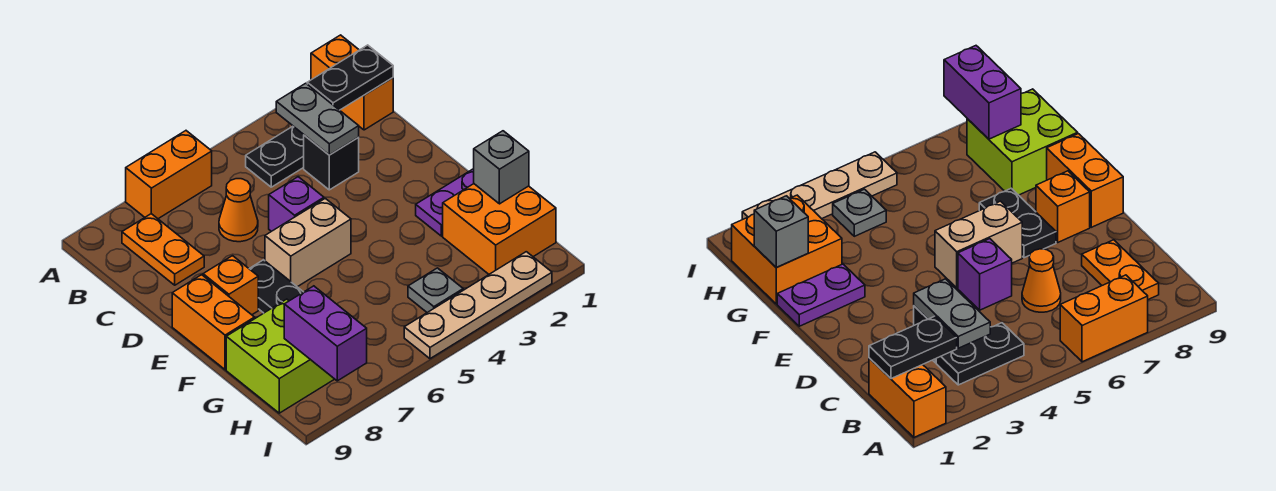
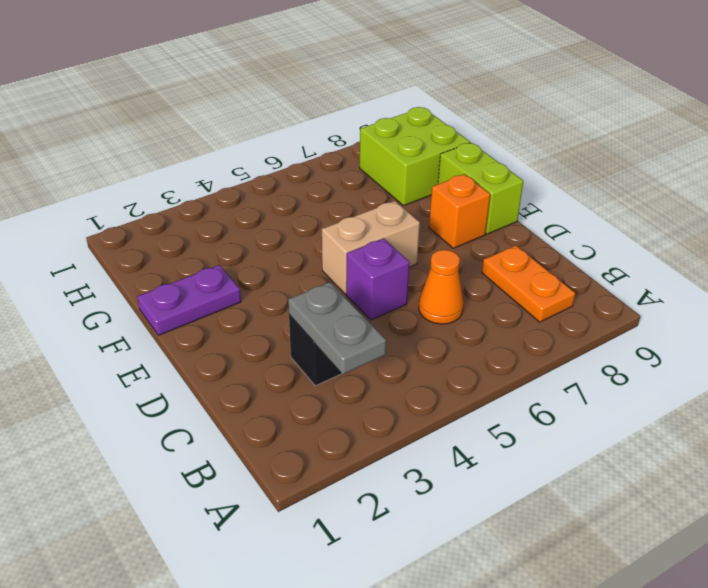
lime 1x2 brick [438,143,524,234] -> orange 1x2 brick [172,275,255,370]
none -> orange 1x2 brick [311,35,393,130]
none -> orange 1x2 brick [126,131,212,219]
none -> black 1x2 plate [246,126,304,187]

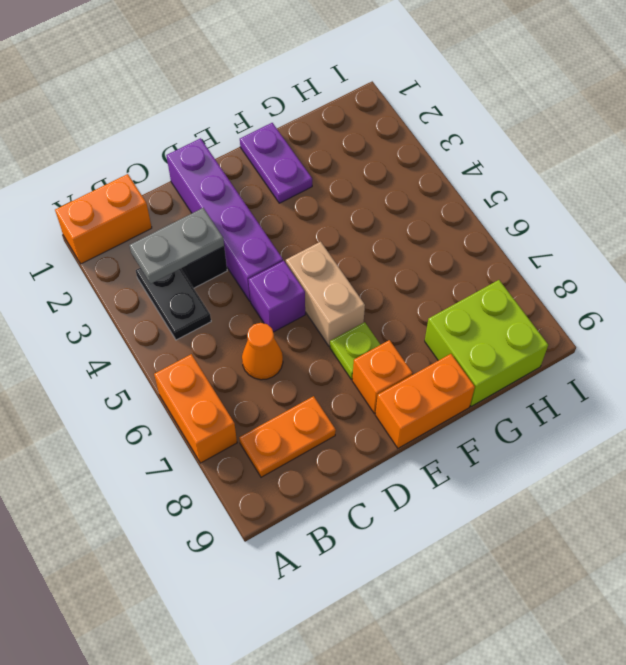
purple 1x4 brick [166,138,283,301] -> none
lime 1x1 plate [330,322,380,379] -> black 1x2 plate [249,260,303,313]
none -> orange 2x2 brick [443,184,556,274]
none -> grey 1x1 plate [408,268,463,312]
none -> tan 1x4 plate [404,252,552,359]

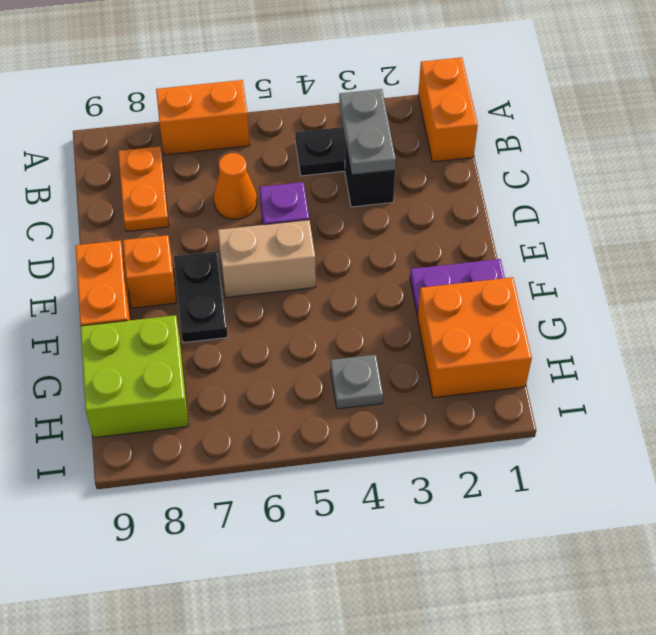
none -> tan 1x4 plate [404,252,552,359]
none -> black 1x2 plate [307,45,393,110]
none -> grey 1x1 brick [474,131,529,204]

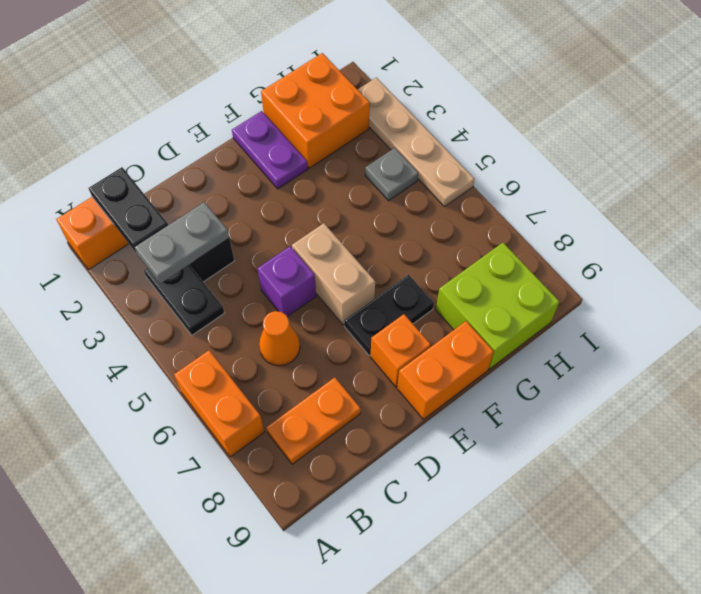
none -> grey 1x1 brick [474,131,529,204]
none -> purple 1x2 brick [284,286,367,381]

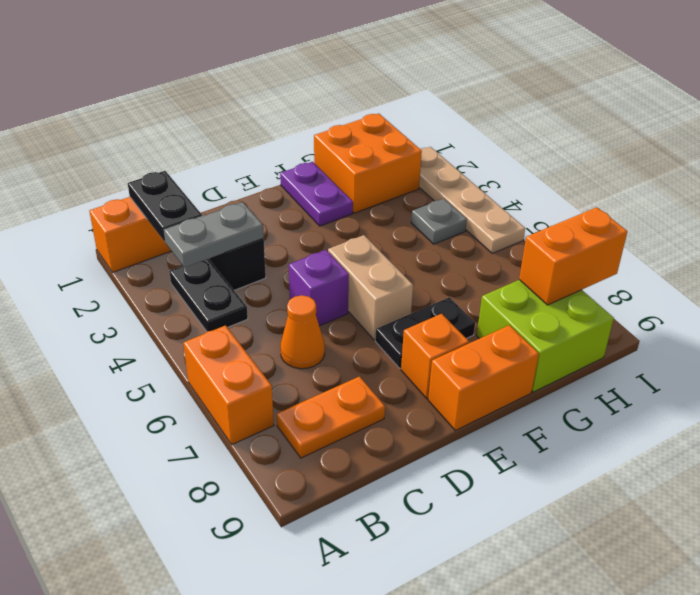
orange 1x2 brick [519,207,627,305] -> purple 1x2 brick [284,286,367,381]
none -> grey 1x1 brick [474,131,529,204]

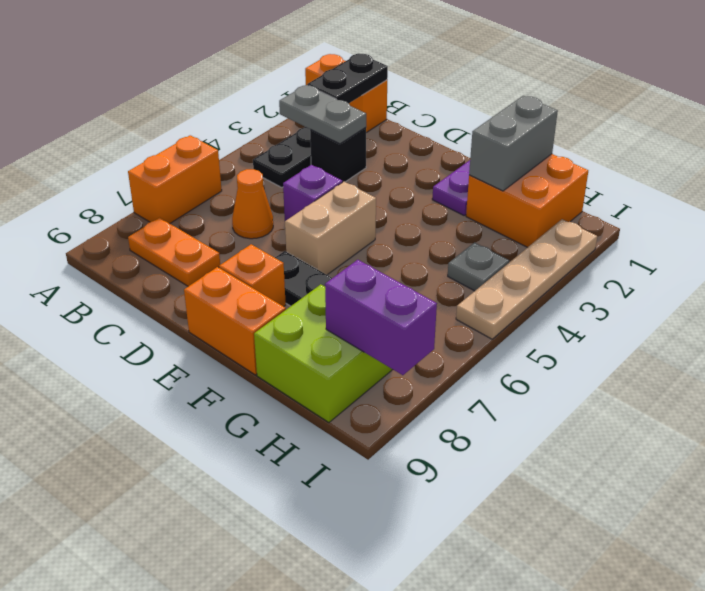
grey 1x2 brick [469,96,558,191] -> grey 1x1 brick [474,131,529,204]

